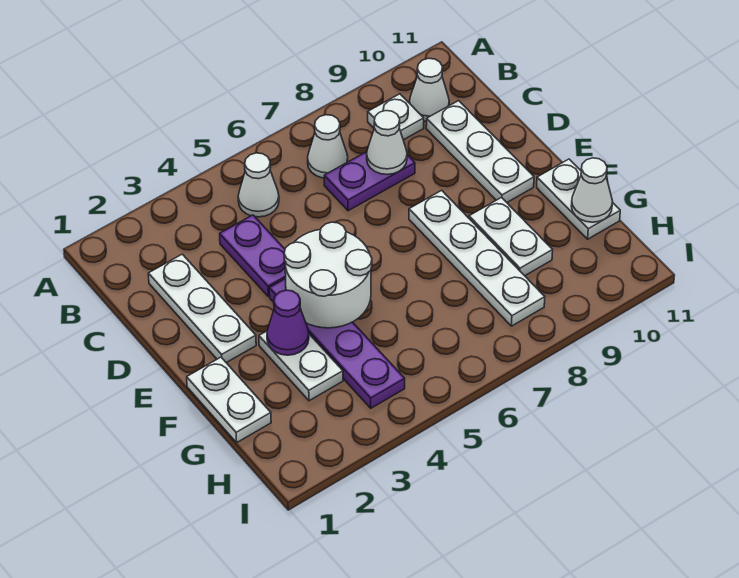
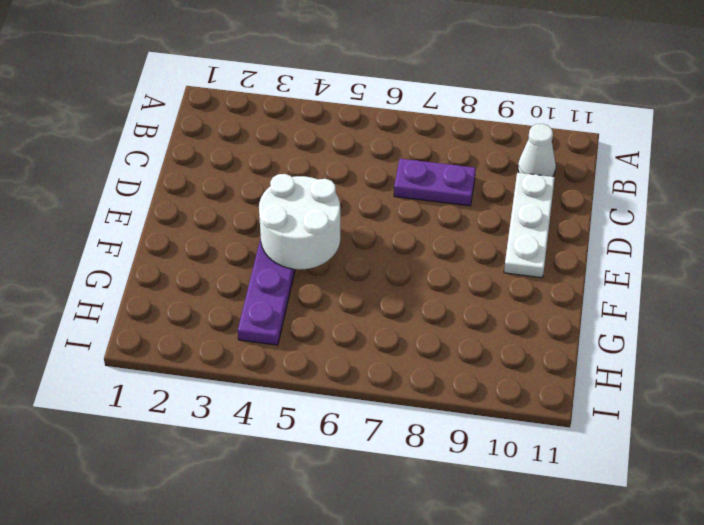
none -> white 1x1 cone [238,153,279,217]
none -> white 1x1 cone [308,115,348,178]
none -> white 1x1 plate [368,94,424,140]

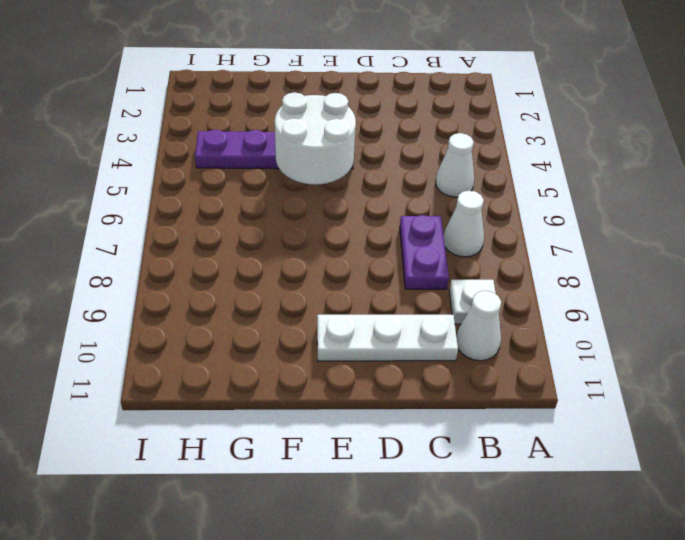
none -> white 1x3 plate [148,254,256,363]
none -> purple 1x2 plate [220,215,286,297]
none -> white 1x4 plate [409,190,545,326]

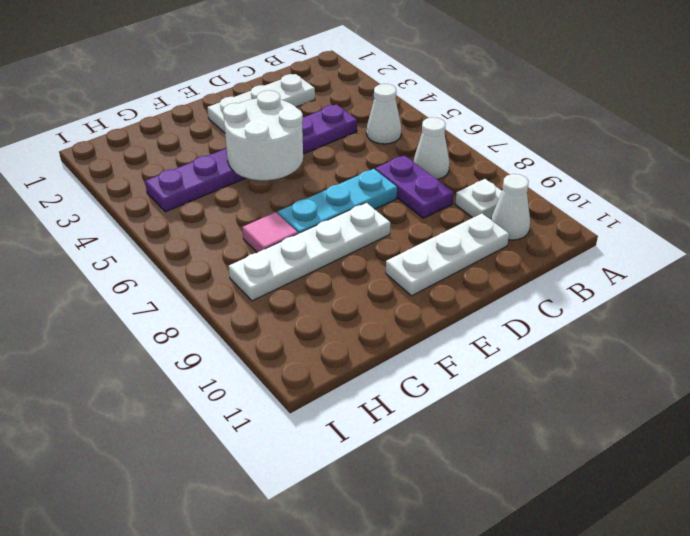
cyan 1x3 plate [277,169,397,234] -> none
pink 1x1 tile [242,212,298,252] -> none
none -> white 1x2 plate [187,357,271,442]
none -> white 1x2 plate [259,331,343,401]
none -> white 1x2 plate [469,198,553,276]

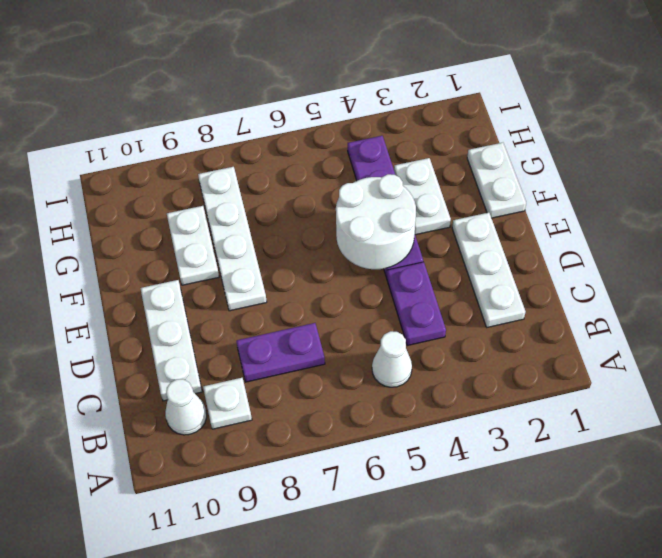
none -> white 1x1 cone [308,115,348,178]
none -> white 1x2 plate [537,159,620,239]
none -> white 1x1 cone [367,111,407,174]

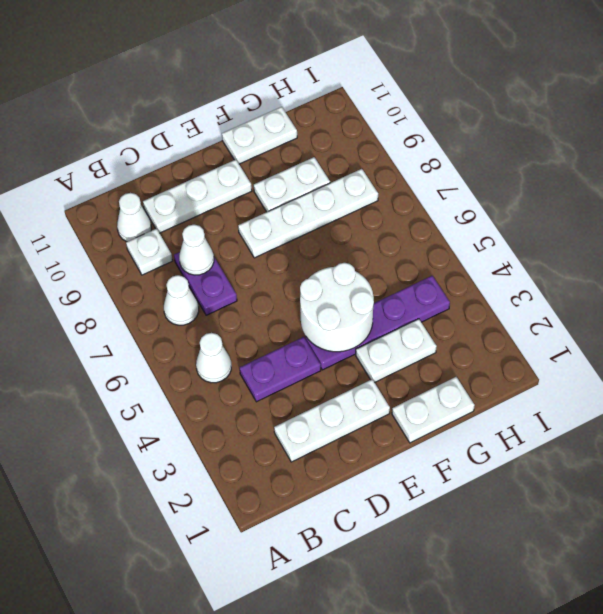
none -> purple 1x1 cone [267,290,309,355]
none -> white 1x1 cone [571,158,612,222]

